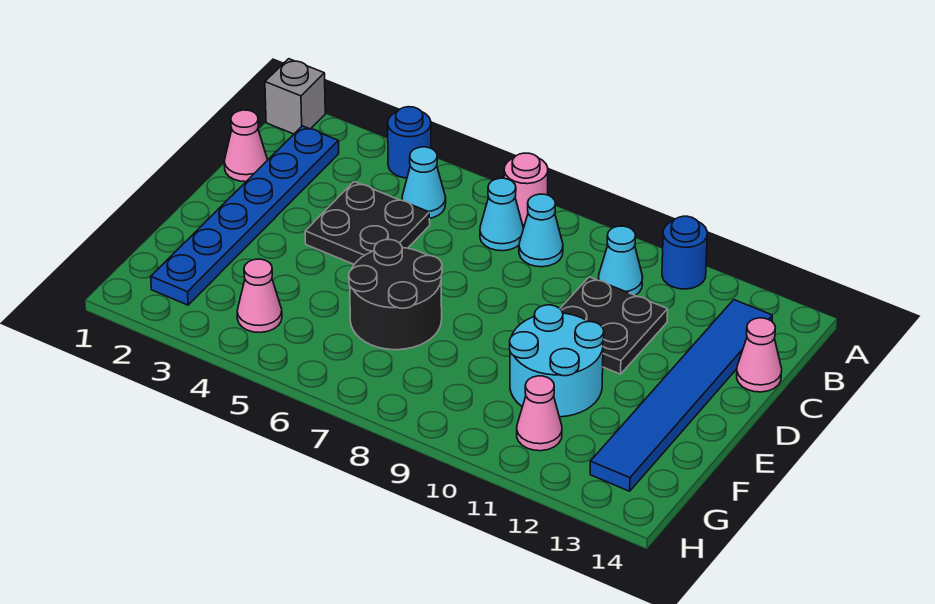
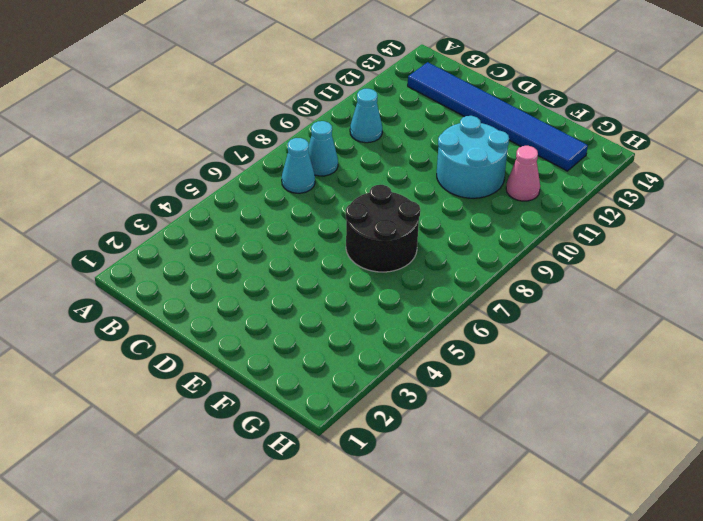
none -> grey 1x1 brick [265,59,325,134]
none -> blue 1x1 round brick [388,107,431,178]
none -> pink 1x1 round brick [504,153,548,225]

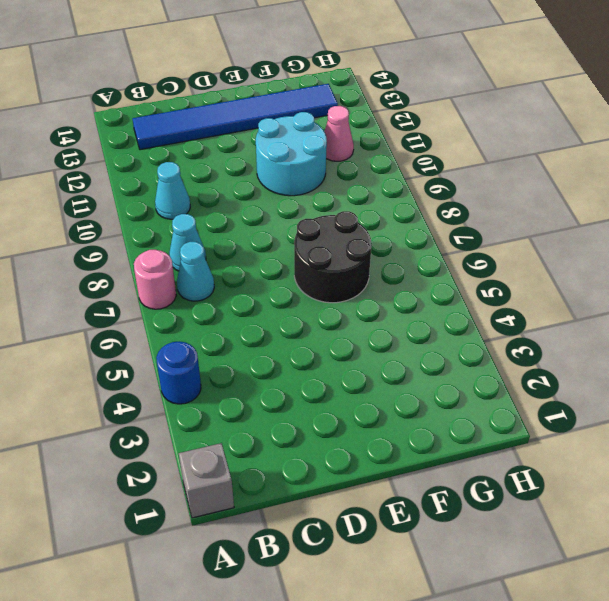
none -> blue 1x1 round brick [662,216,707,289]
none -> blue 1x6 plate [151,126,339,305]
none -> cyan 1x1 cone [402,147,446,218]

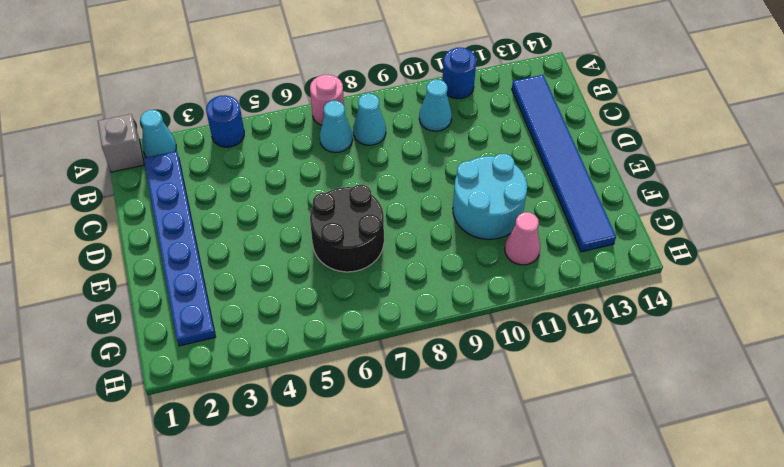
cyan 1x1 cone [140,110,176,157] -> cyan 1x1 cone moved to [402,147,446,218]
none -> pink 1x1 cone [224,110,267,182]
none -> black 2x2 plate [305,182,430,264]
none -> black 2x2 plate [560,277,668,374]

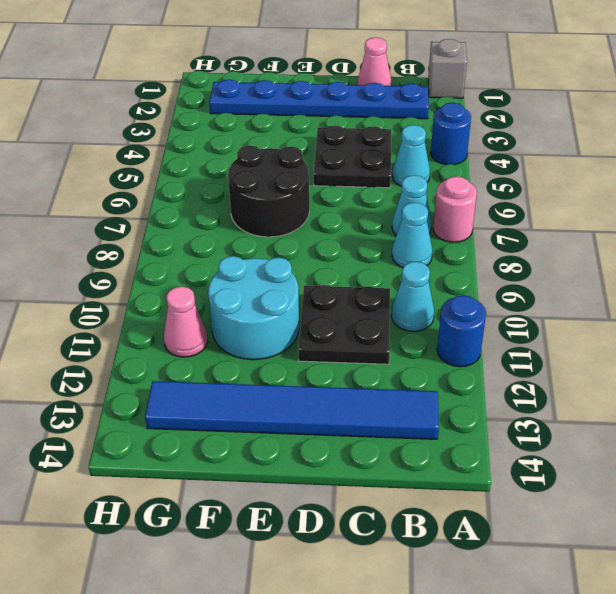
none -> pink 1x1 cone [737,318,782,392]
none -> pink 1x1 cone [237,259,282,333]

